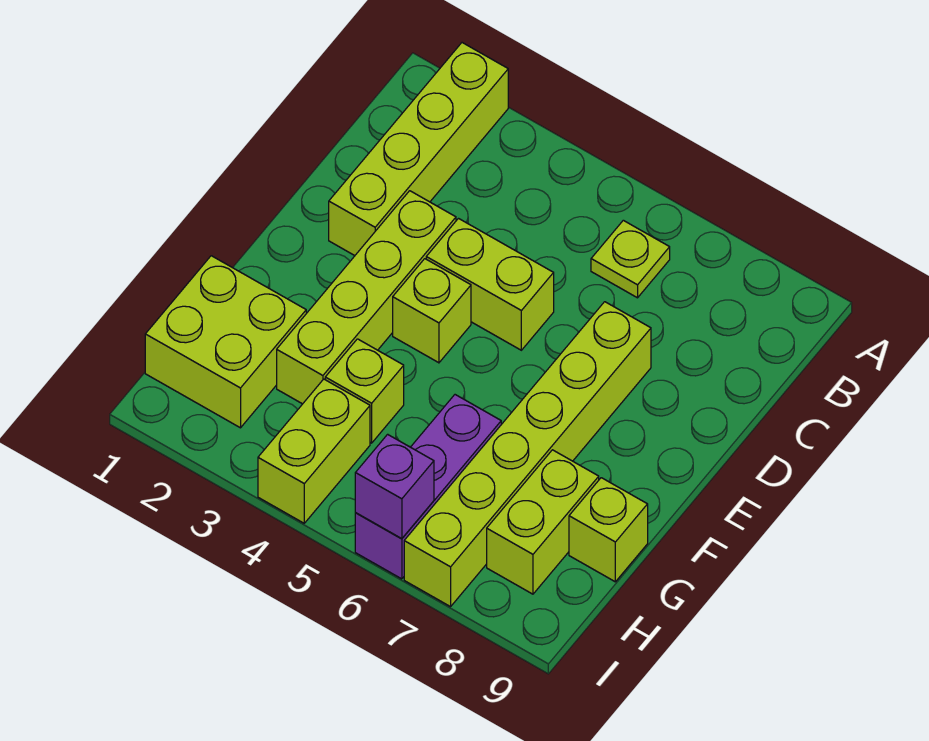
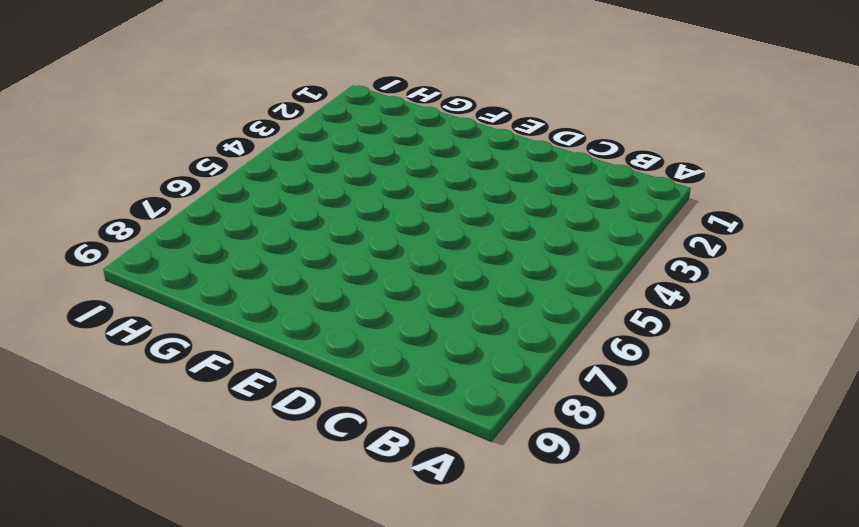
none -> lime 1x4 brick [329,43,508,256]
none -> lime 1x1 plate [591,220,670,298]
none -> lime 1x4 brick [277,191,456,404]

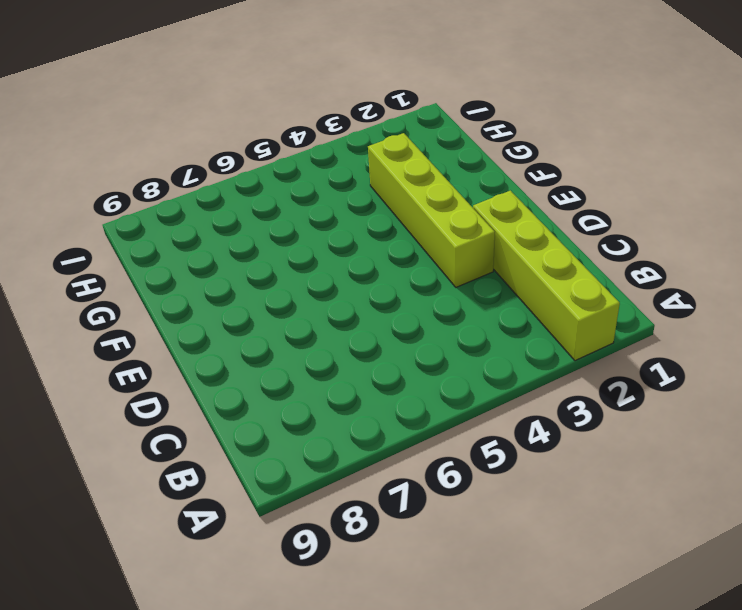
none -> lime 1x1 plate [591,220,670,298]
none -> lime 1x2 brick [426,219,554,350]
none -> lime 1x6 brick [404,302,651,607]

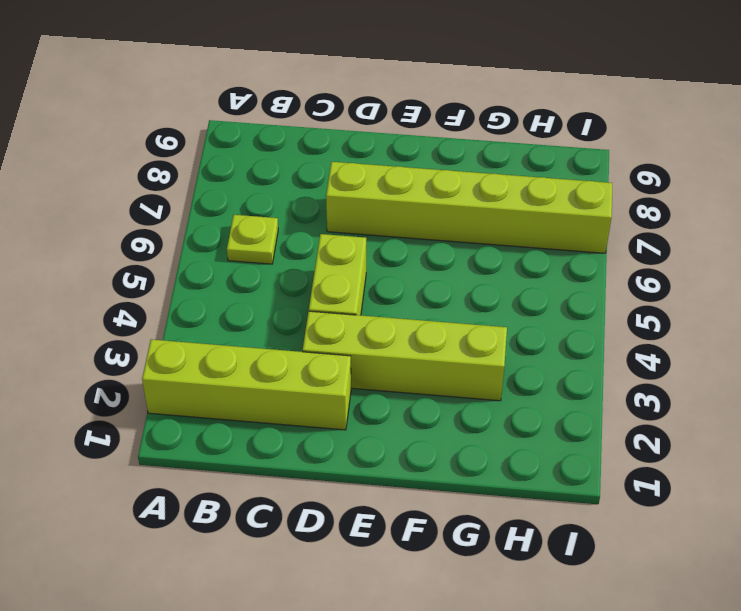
none -> lime 1x1 brick [393,259,471,363]
none -> lime 2x2 brick [145,256,306,428]
none -> lime 1x1 brick [325,339,404,443]

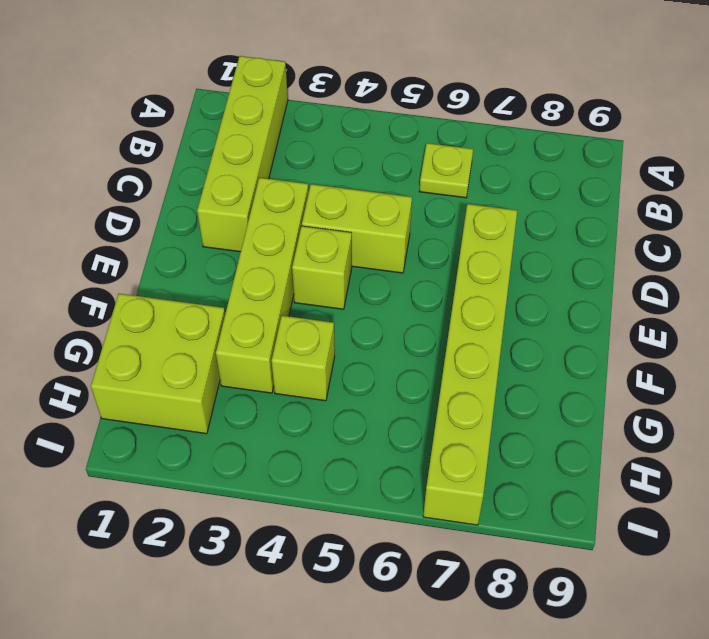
none -> purple 1x3 brick [355,395,501,579]
none -> lime 1x2 brick [487,450,599,594]
none -> lime 1x1 brick [569,478,648,582]

